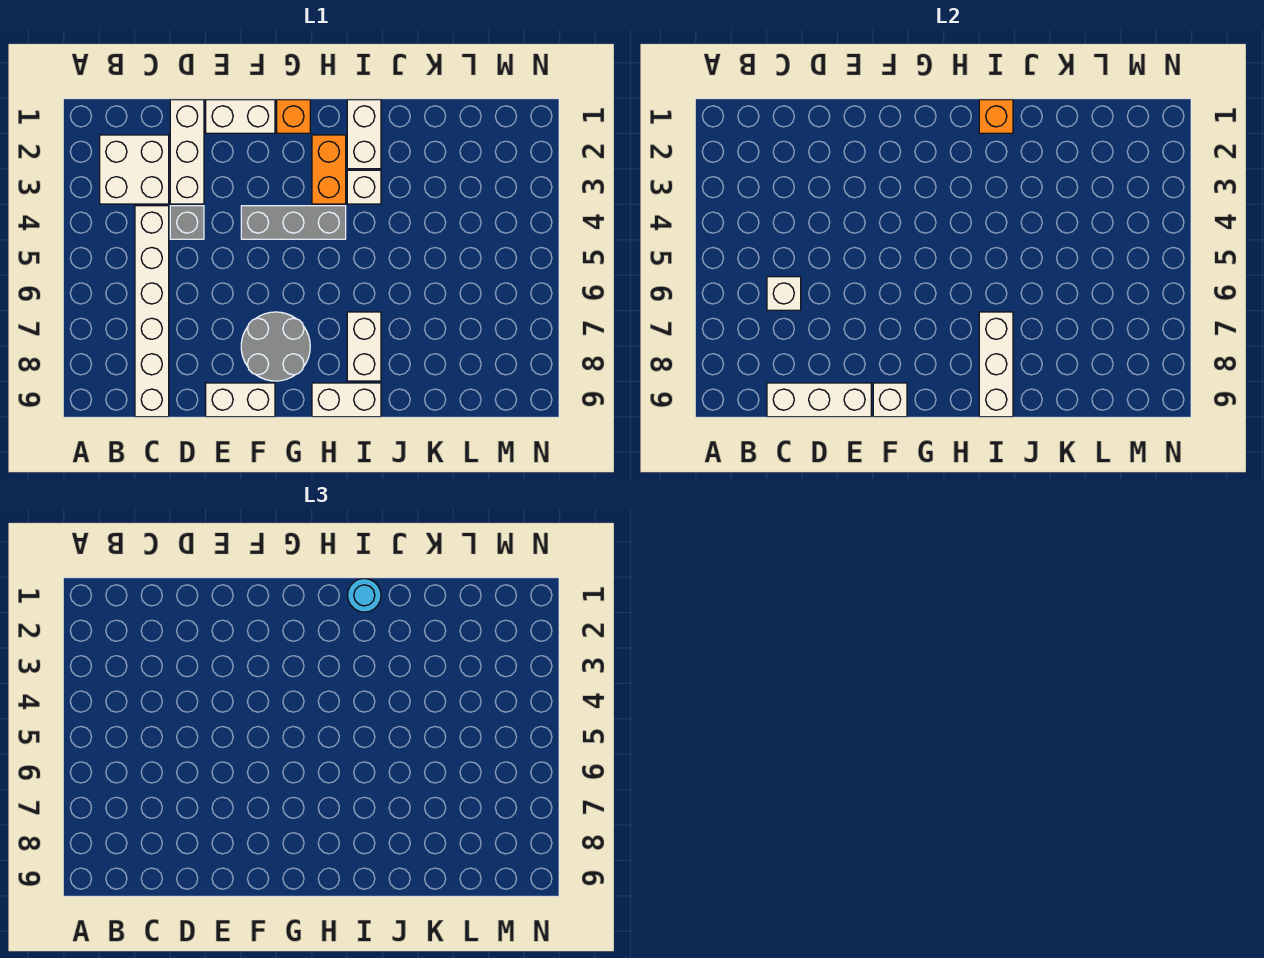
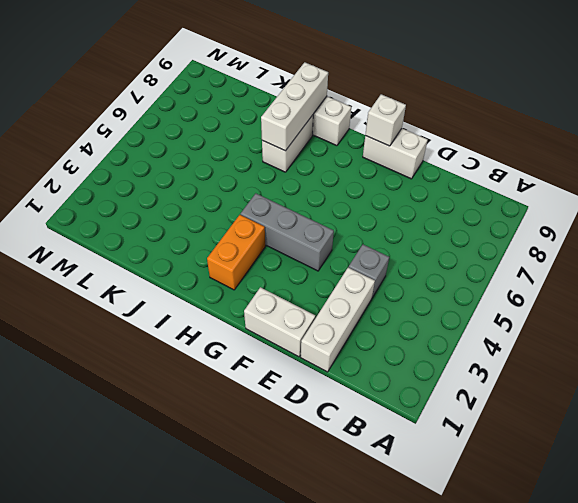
none -> white 2x2 brick [100,135,169,204]
none -> white 1x6 brick [135,206,169,417]
none -> grey 2x2 round brick [241,312,310,381]

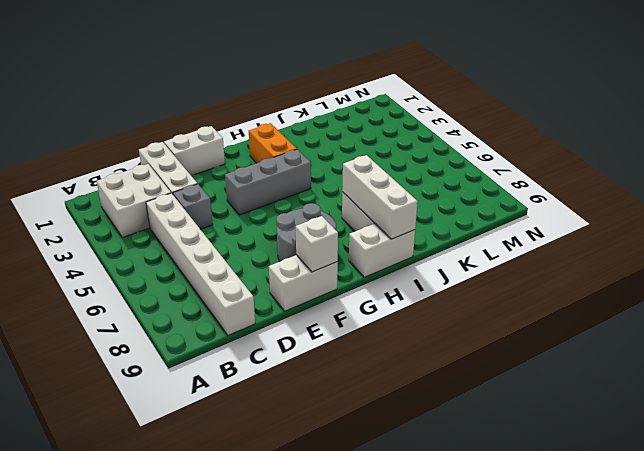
none -> orange 1x1 brick [277,100,310,133]
none -> white 1x2 brick [347,100,381,169]
none -> white 1x1 brick [347,170,381,204]

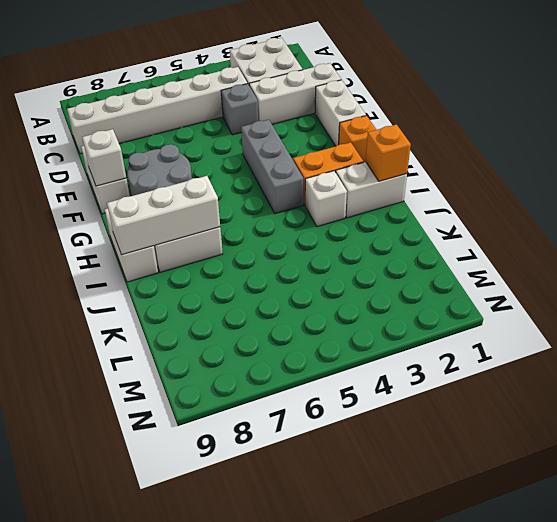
none -> white 1x1 brick [767,277,801,310]
none -> white 1x3 brick [767,383,871,417]
none -> cyan 1x1 round brick [347,579,381,612]

